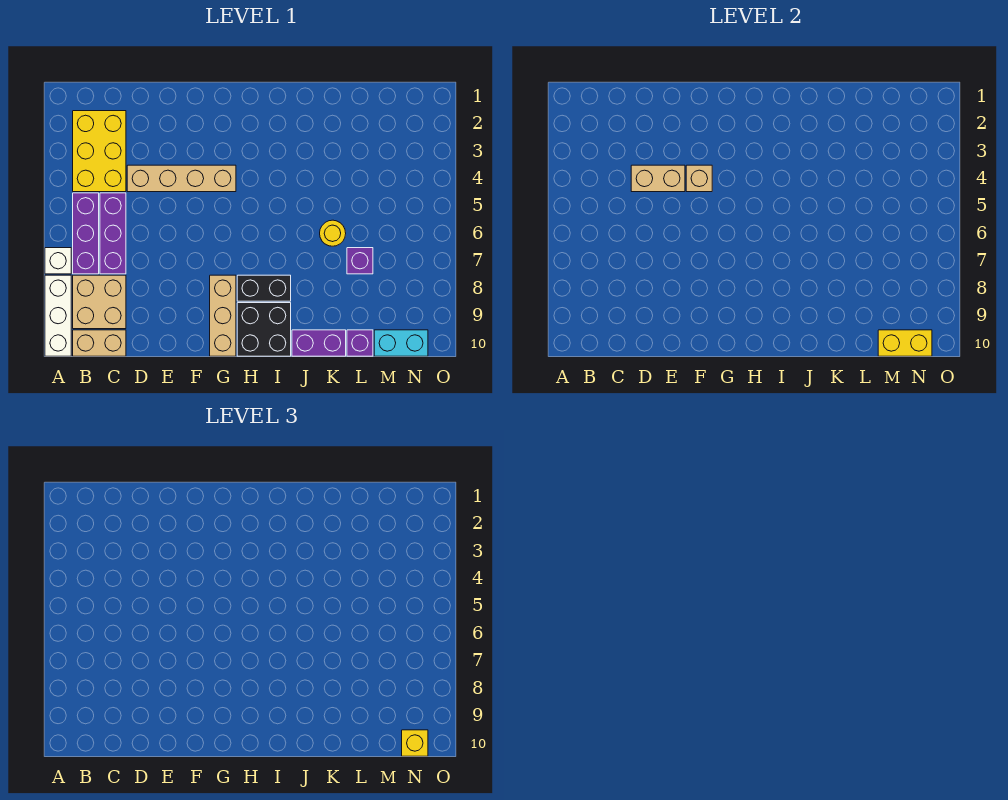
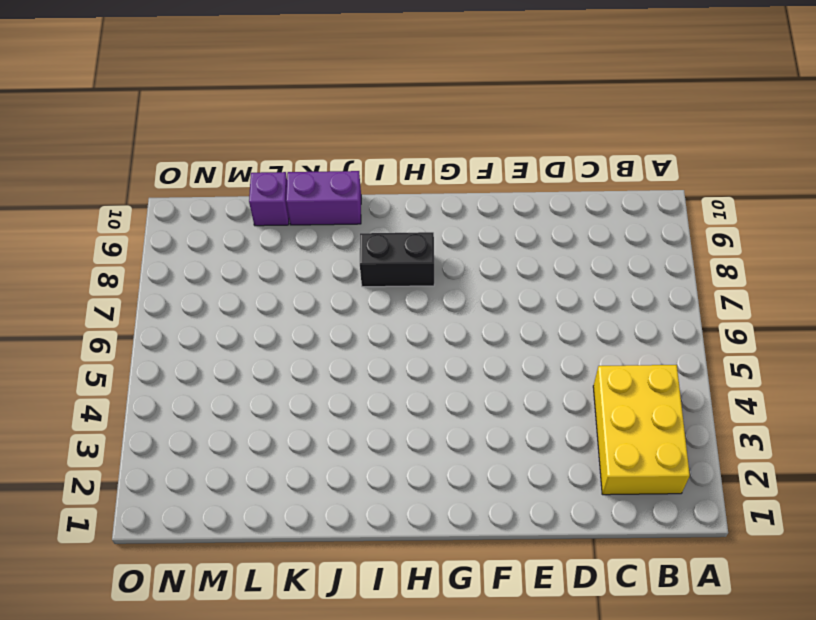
none -> white 1x1 brick [45,248,71,274]
none -> white 1x3 brick [45,275,71,356]
none -> purple 1x3 brick [73,193,99,274]

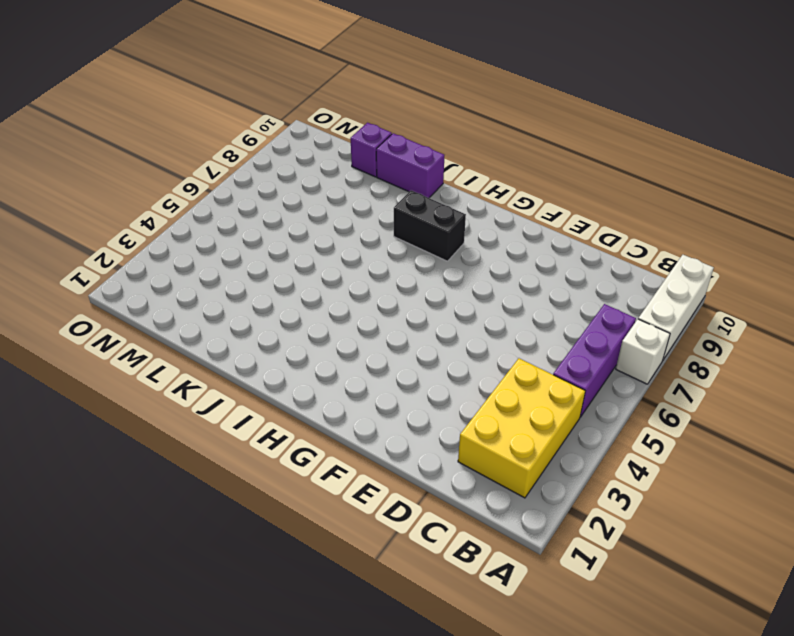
none -> tan 2x2 brick [73,275,126,329]
none -> tan 1x2 brick [73,330,126,356]
none -> purple 1x3 brick [100,193,126,274]

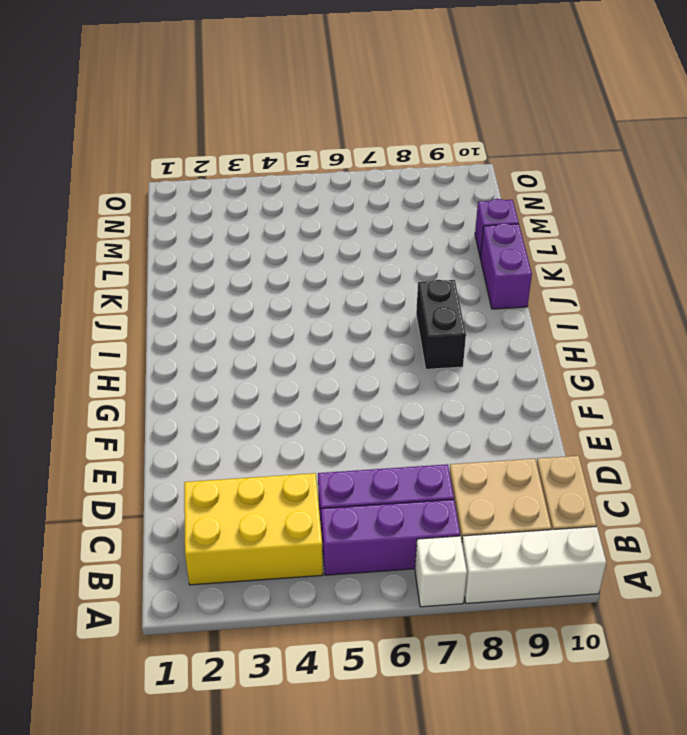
none -> tan 1x4 brick [127,165,236,192]
none -> tan 1x3 brick [210,275,236,356]
none -> black 2x2 brick [237,303,291,356]

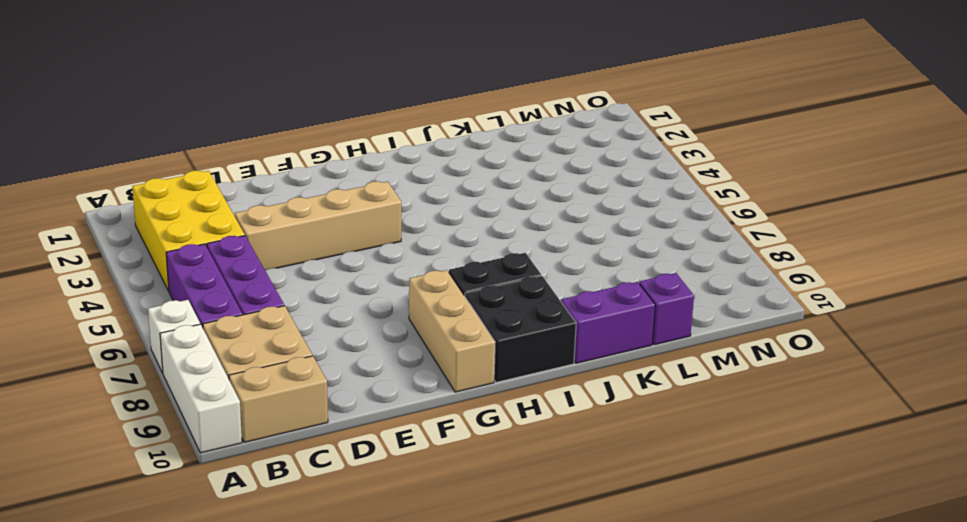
none -> yellow 1x1 round brick [320,220,346,246]
none -> purple 1x1 brick [347,248,373,274]
none -> cyan 1x2 brick [374,330,428,356]

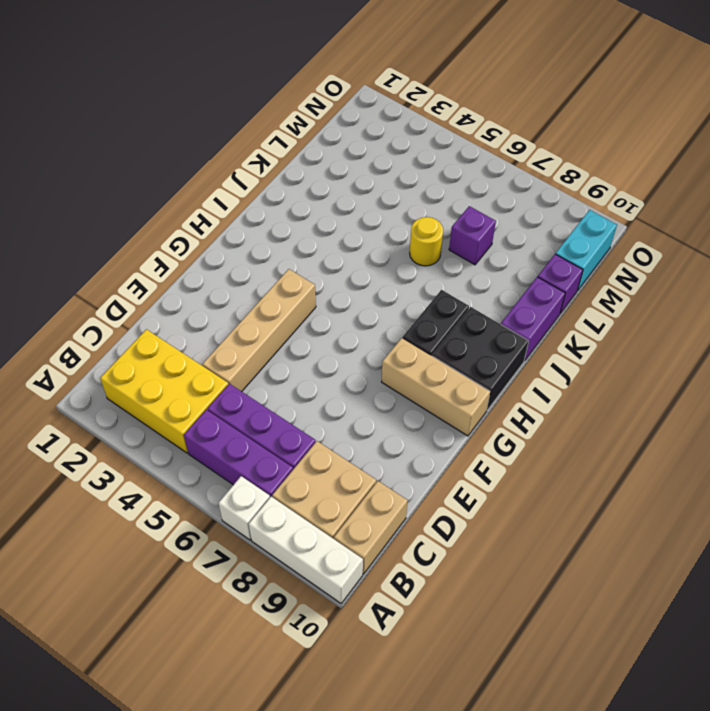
none -> tan 1x2 brick [631,165,685,192]
none -> tan 1x1 brick [686,165,712,192]
none -> yellow 1x2 brick [878,330,932,356]

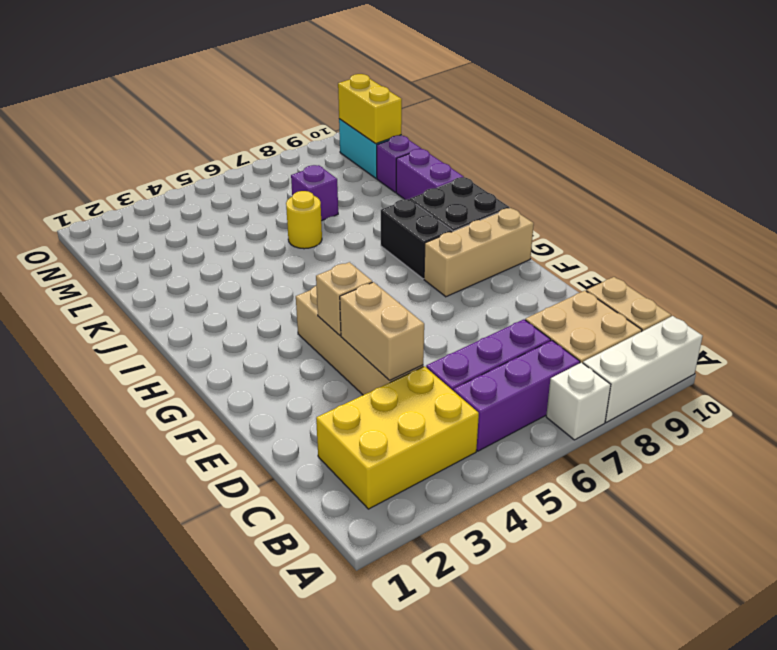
none -> yellow 1x1 brick [402,730,428,756]

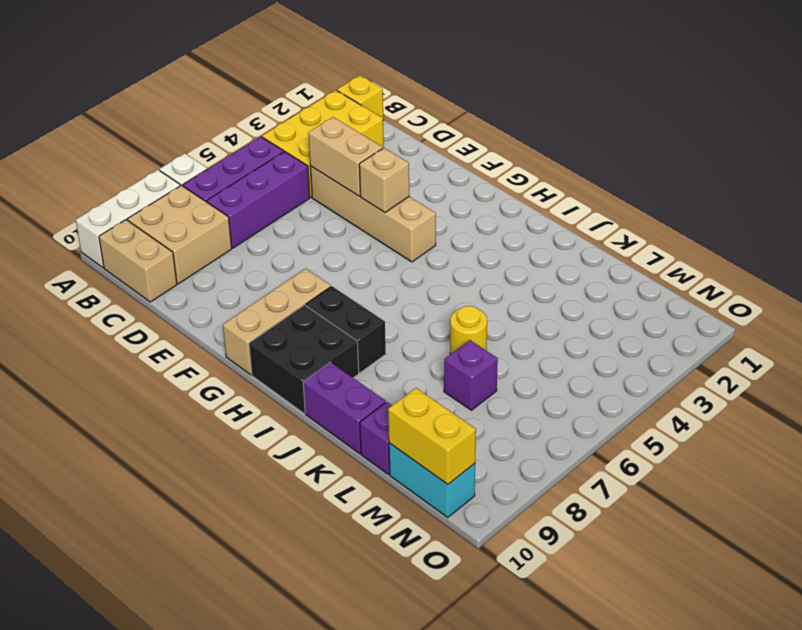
yellow 1x1 brick [337,75,383,118] -> yellow 1x1 brick moved to [402,730,428,756]

